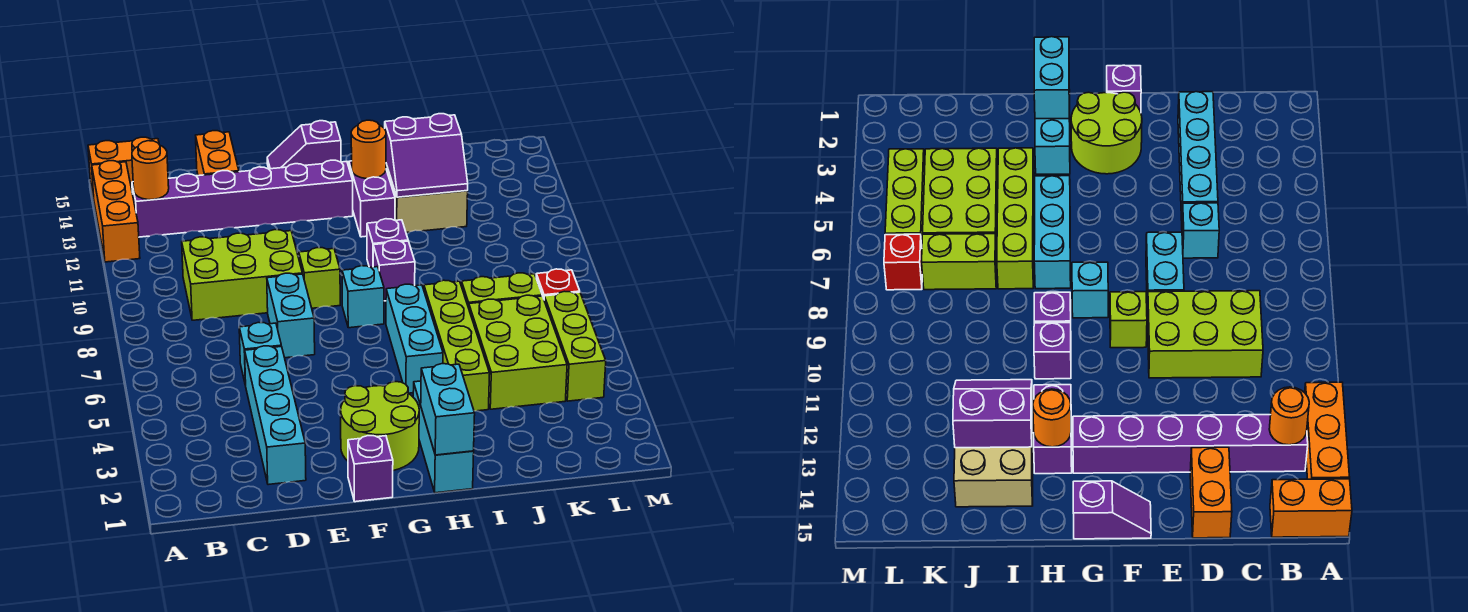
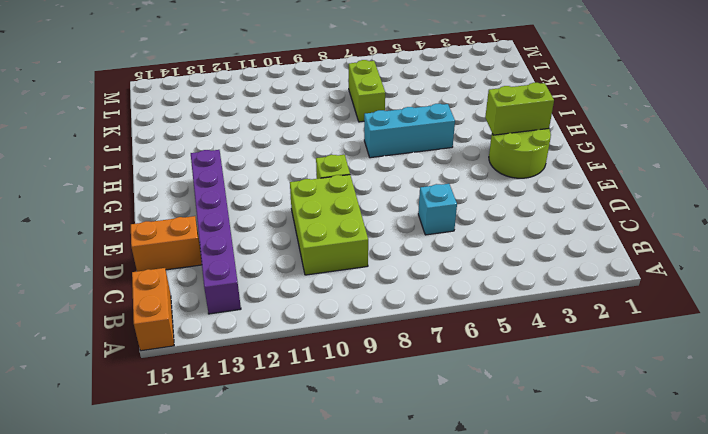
lime 1x2 brick [485,83,554,135] -> none
none -> orange 1x3 brick [92,161,140,262]
none -> cyan 1x4 brick [245,346,306,485]
none -> cyan 1x2 brick [267,273,315,358]

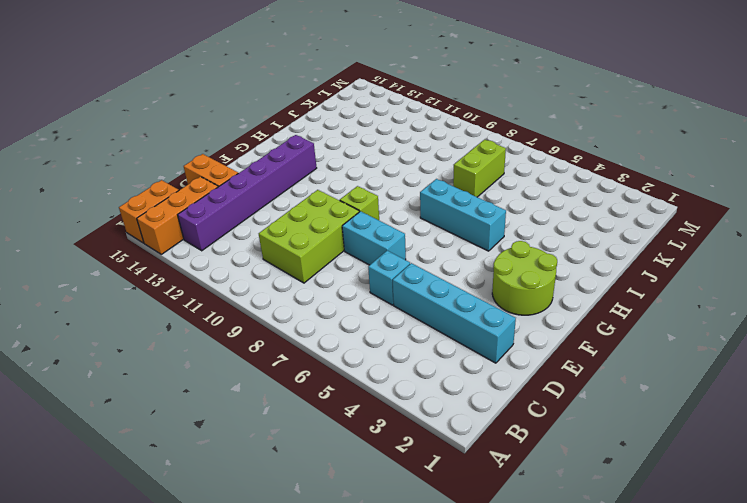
orange 1x3 brick [137,177,218,254] -> orange 1x3 brick turned to [92,161,140,262]
none -> purple 1x1 brick [348,436,393,502]
none -> purple 1x2 slope [267,121,341,169]
none -> cyan 1x1 brick [342,266,384,328]

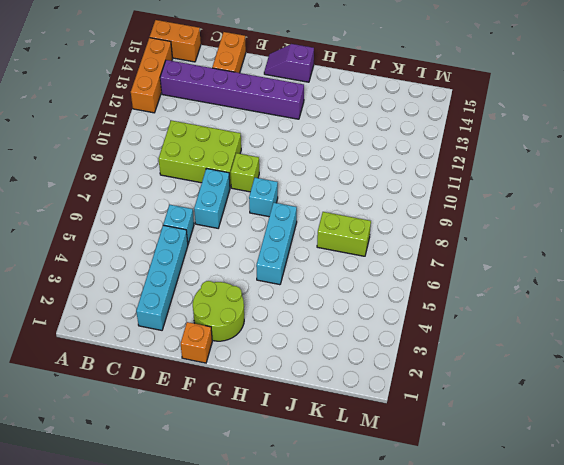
orange 1x1 brick [181,322,212,363] -> purple 1x1 brick [348,436,393,502]
none -> cyan 1x3 brick [413,381,474,493]
none -> purple 1x1 brick [373,240,415,301]
none -> purple 1x1 brick [367,219,408,267]

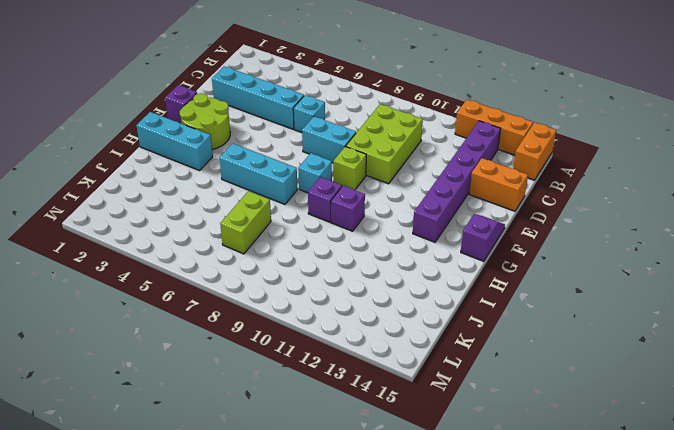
none -> purple 1x2 brick [349,161,395,237]
none -> lime 1x4 brick [424,280,490,411]
none -> tan 2x3 brick [386,164,468,232]

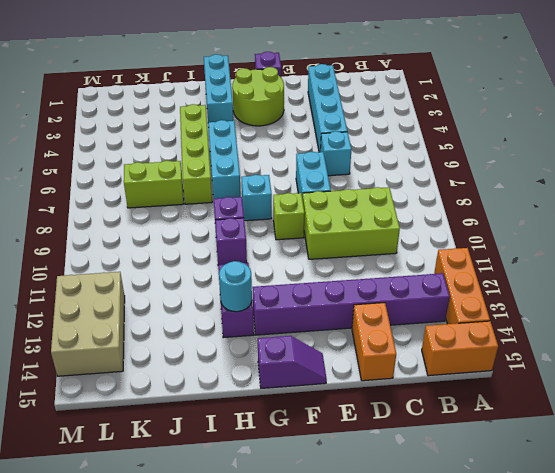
cyan 1x1 round brick [219,261,252,312] -> orange 1x1 round brick [351,120,386,179]
tan 2x3 brick [51,272,125,376] -> tan 2x3 brick moved to [386,164,468,232]
none -> lime 2x3 brick [469,295,567,409]
none -> lime 1x3 brick [544,291,606,401]
none -> red 1x1 brick [536,269,580,298]

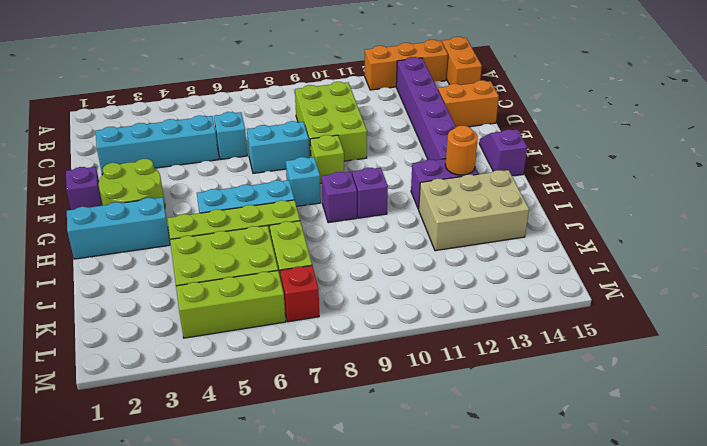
none -> orange 1x1 round brick [132,141,169,200]
none -> cyan 1x2 brick [421,364,475,455]
none -> purple 2x2 slope [385,114,468,197]

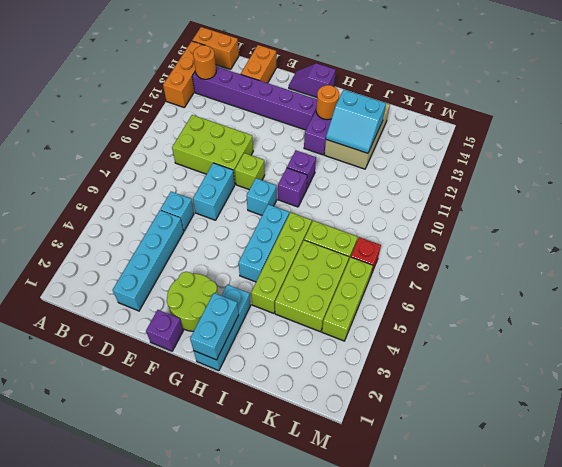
cyan 2x2 slope [326,90,386,153] -> purple 2x2 slope [385,114,468,197]

